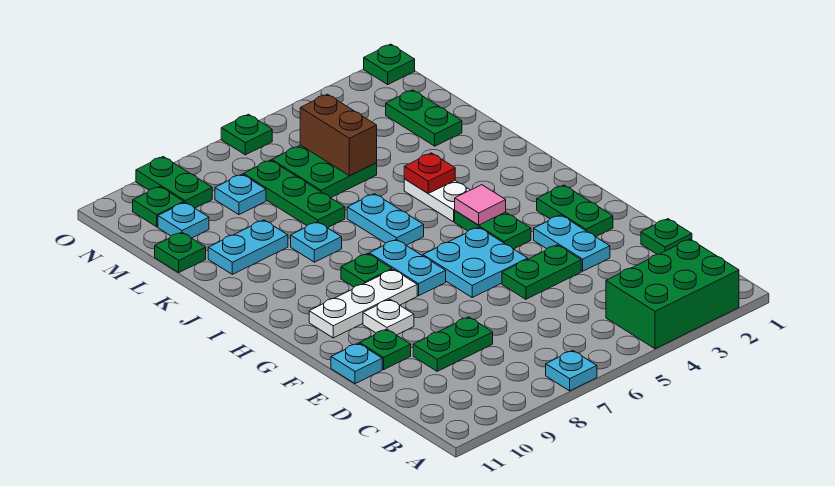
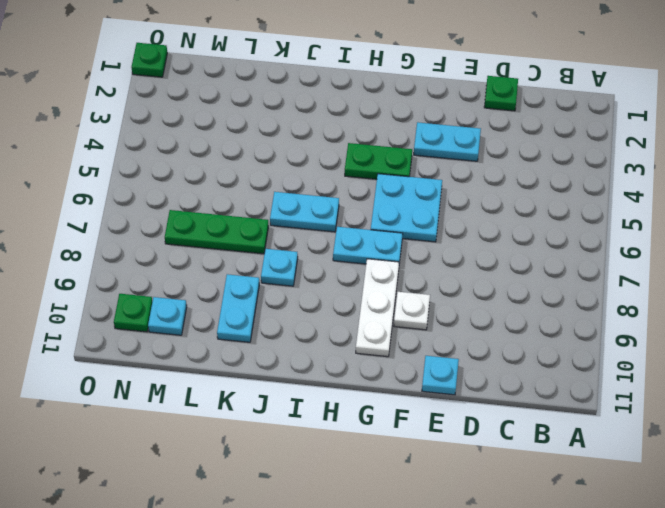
none -> green 2x3 brick [606,239,739,349]
none -> cyan 1x1 plate [546,351,597,391]
none -> green 1x2 plate [413,317,493,371]
none -> green 1x2 plate [502,245,581,299]

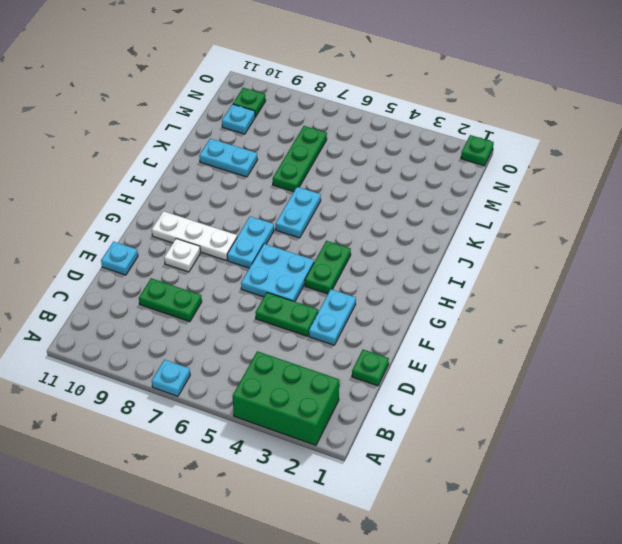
none -> green 1x1 plate [360,329,411,370]
none -> green 1x2 plate [537,185,613,237]
none -> green 1x1 plate [341,254,392,287]
none -> white 1x2 plate [404,179,470,222]

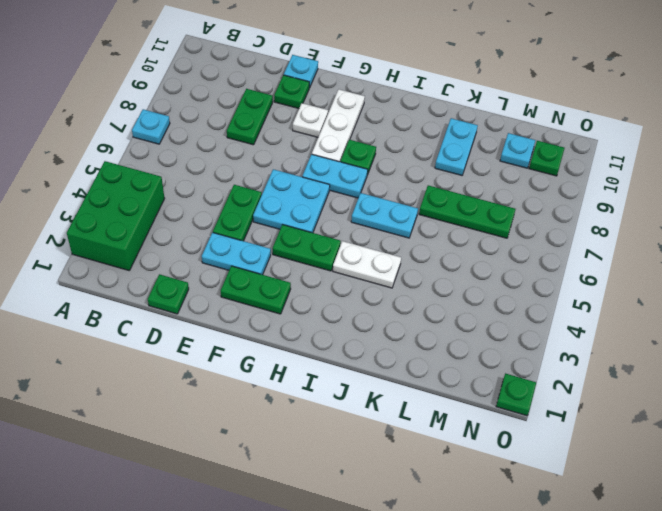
none -> cyan 1x1 plate [291,222,342,262]
none -> green 1x2 plate [386,90,462,146]
none -> green 2x2 plate [272,145,377,198]
none -> green 1x1 plate [155,232,206,272]

